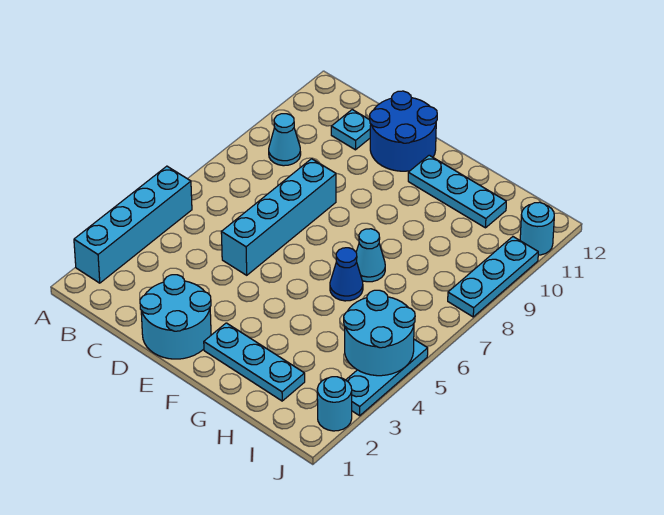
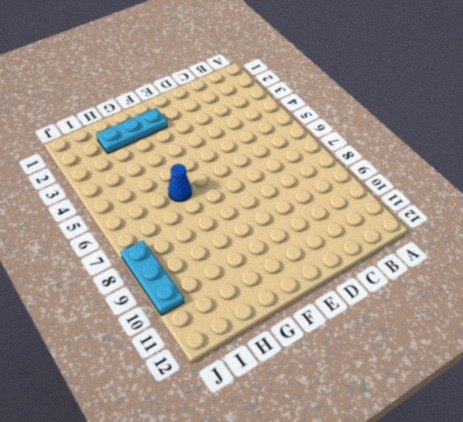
none -> cyan 1x4 brick [74,166,192,283]
none -> cyan 1x1 cone [269,114,301,166]
none -> cyan 1x1 plate [331,110,371,150]

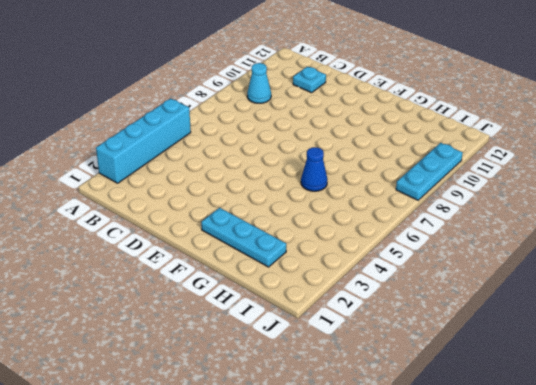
none -> cyan 2x2 round brick [140,275,211,359]
none -> cyan 1x4 brick [221,159,336,275]
none -> blue 2x2 round brick [370,91,437,171]

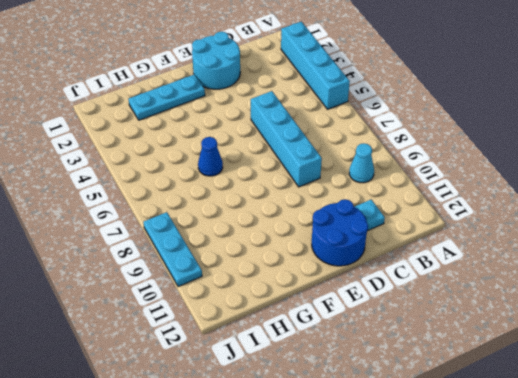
none -> cyan 1x3 plate [408,155,506,228]
none -> cyan 1x1 cone [356,229,385,282]
none -> cyan 1x1 round brick [317,377,352,431]

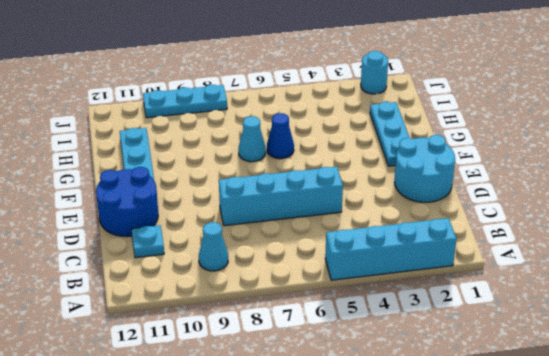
none -> cyan 1x3 plate [346,340,428,416]
none -> cyan 1x1 round brick [520,202,554,255]
none -> cyan 2x2 round brick [344,290,415,376]

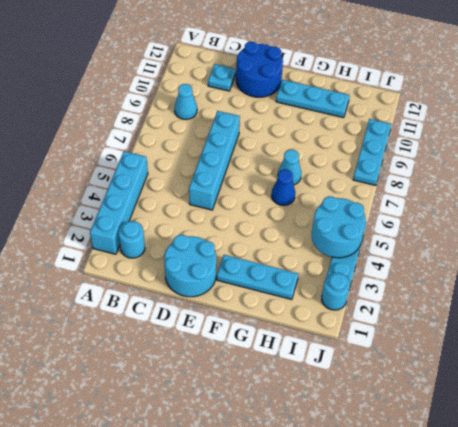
cyan 1x1 round brick [118,221,145,258] -> cyan 1x1 round brick moved to [520,202,554,255]

